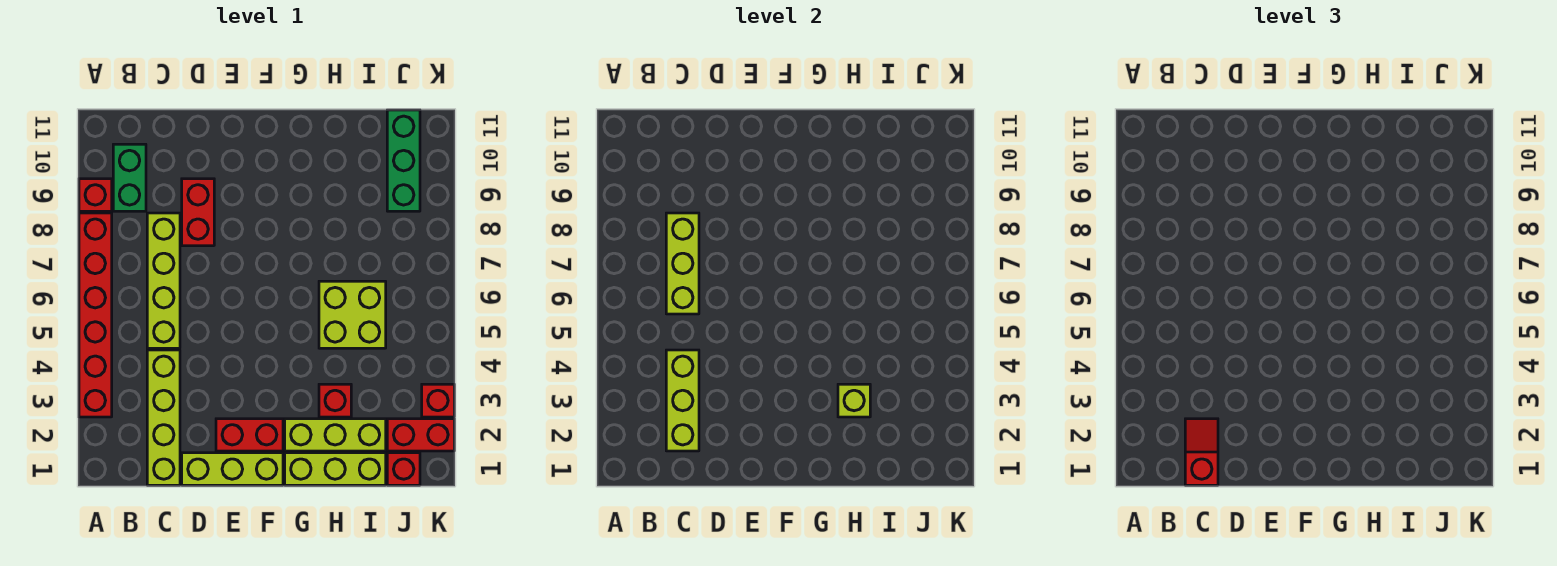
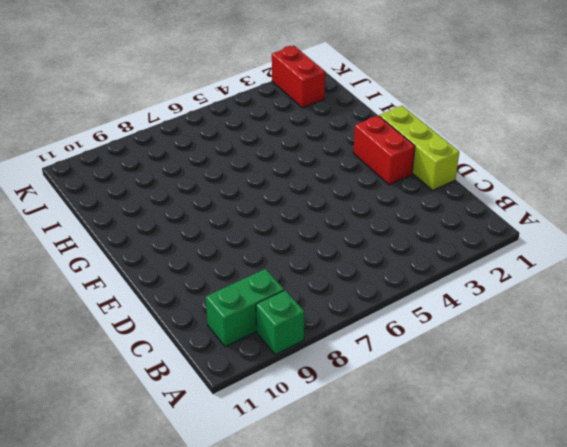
green 1x1 brick [256,290,304,355] -> red 1x1 brick [79,179,112,211]
none -> red 1x6 brick [79,213,112,417]
none -> lime 1x4 brick [147,350,180,485]
none -> lime 1x4 brick [147,213,180,348]

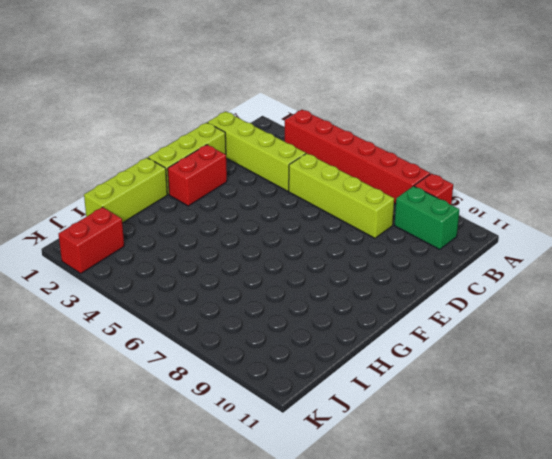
none -> red 1x2 brick [182,179,214,246]
none -> lime 1x3 brick [285,419,386,451]
none -> red 1x1 brick [319,384,351,417]

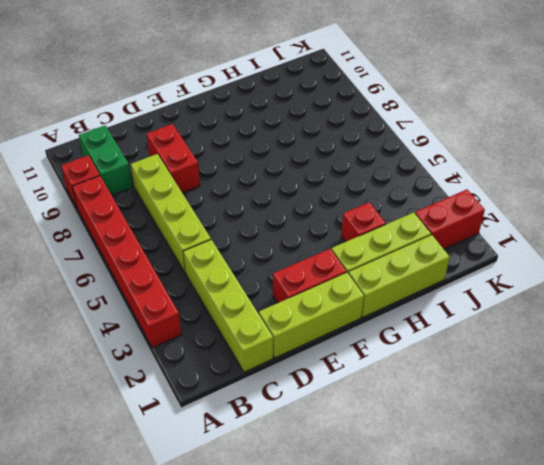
none -> lime 2x2 brick [319,281,386,348]
none -> red 1x1 brick [387,453,420,485]
none -> green 1x3 brick [387,110,420,211]

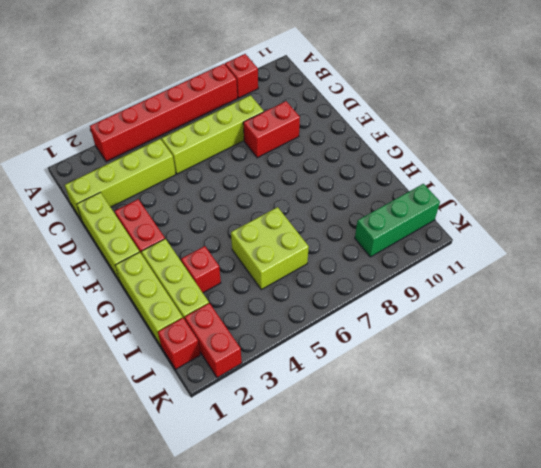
none -> green 1x2 brick [113,144,146,211]
none -> red 1x1 brick [422,384,454,417]
none -> lime 1x3 brick [666,350,699,451]

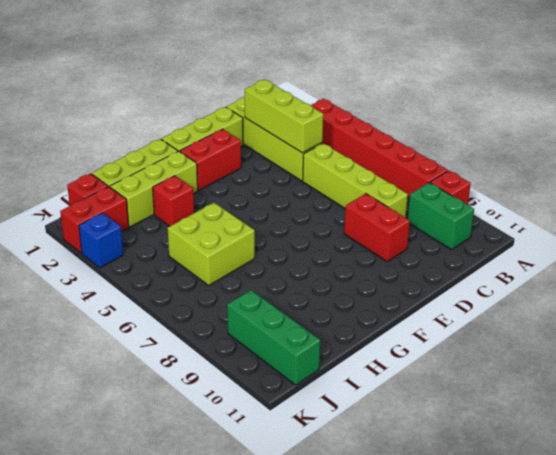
blue 1x1 brick [79,213,123,268] -> red 1x1 brick [422,384,454,417]
none -> lime 1x3 brick [666,213,699,314]
none -> lime 1x1 brick [838,384,870,417]
none -> red 1x2 slope [1185,419,1218,485]

